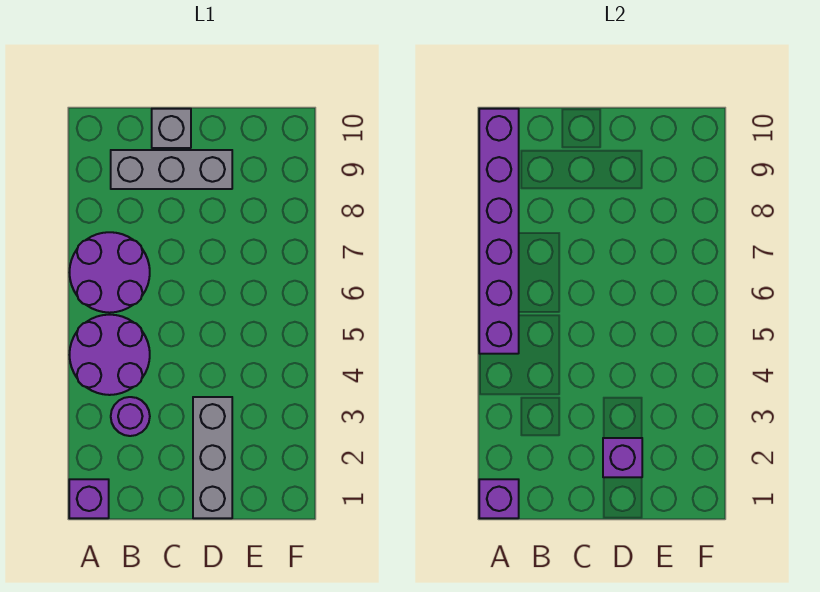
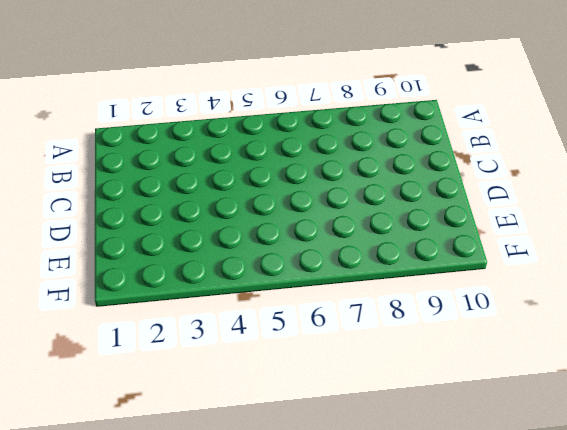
none -> purple 1x1 brick [69,479,109,518]
none -> purple 2x2 round brick [70,315,150,395]

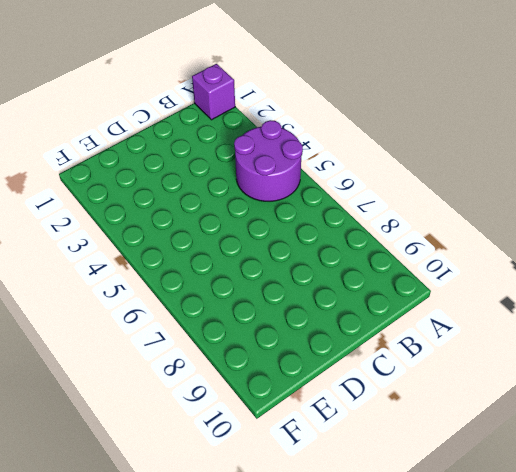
none -> purple 2x2 round brick [70,232,150,313]
none -> purple 1x1 round brick [111,397,150,436]

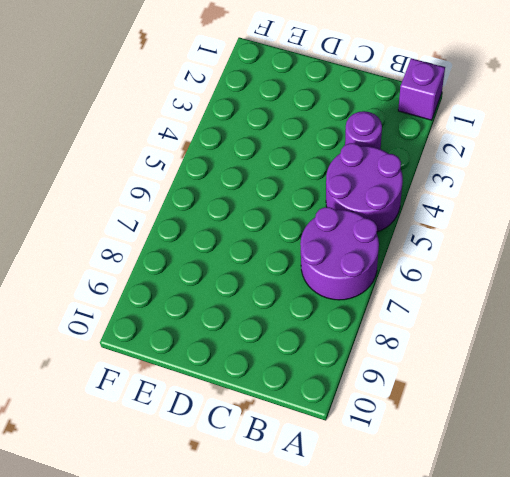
none -> grey 1x3 brick [111,150,232,189]
none -> grey 1x1 brick [152,109,191,148]

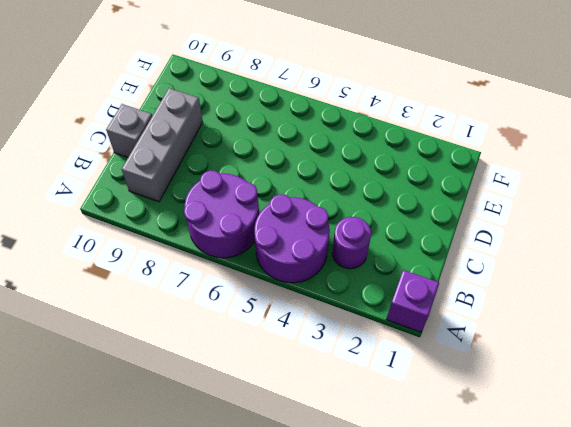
none -> grey 1x3 brick [193,397,232,518]
none -> purple 1x1 brick [479,479,519,518]

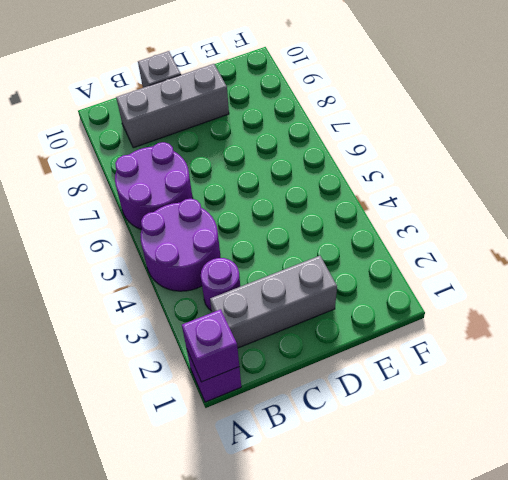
grey 1x3 brick [210,256,337,348] -> grey 1x3 brick turned to [193,397,232,518]
none -> purple 1x6 brick [479,109,519,354]
none -> purple 1x1 brick [603,438,642,477]

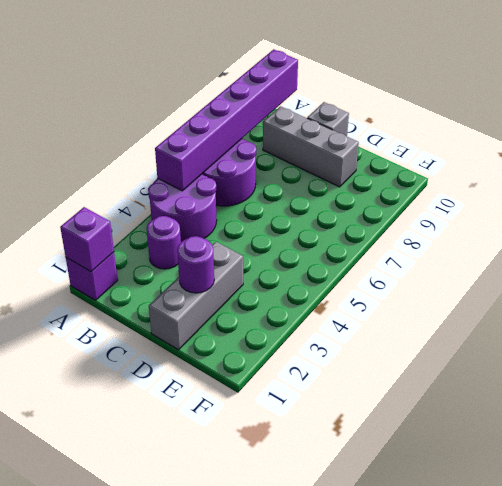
purple 1x1 round brick [177,236,214,293] -> purple 1x1 brick [603,438,642,477]

